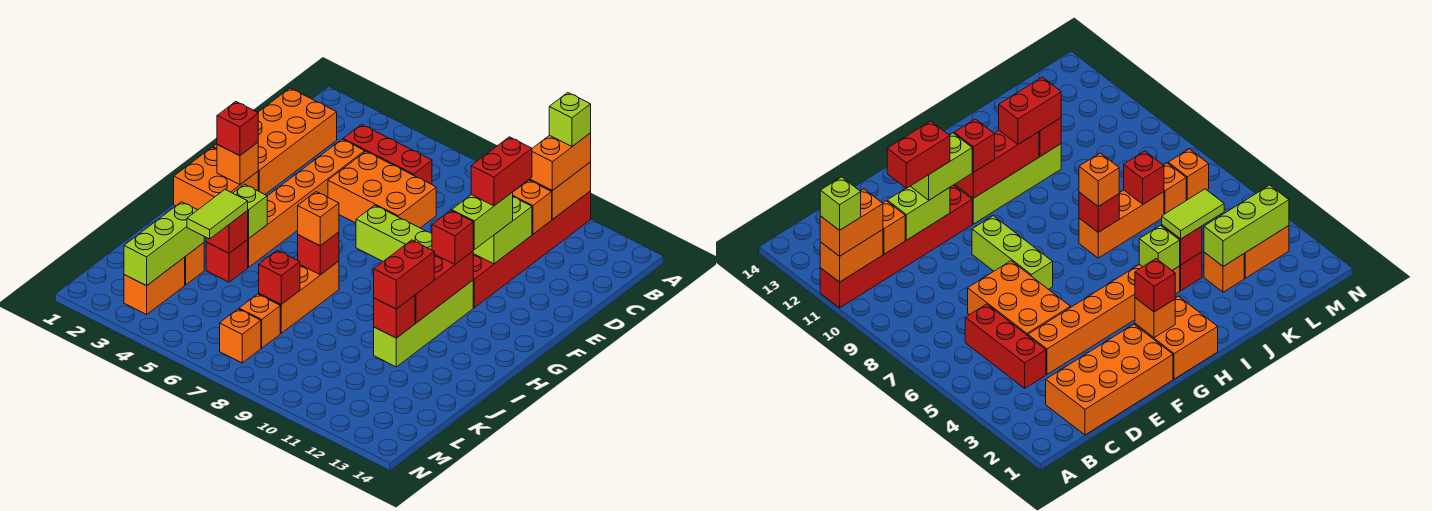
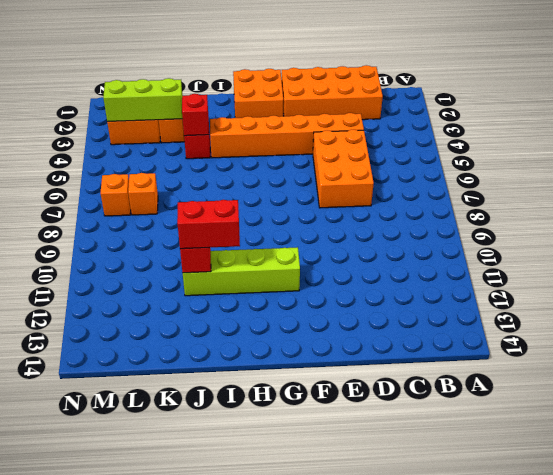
none -> red 1x6 brick [473,191,591,308]
none -> red 1x3 brick [343,124,432,184]
none -> lime 1x3 brick [356,205,432,261]
none -> orange 1x3 brick [259,261,339,333]

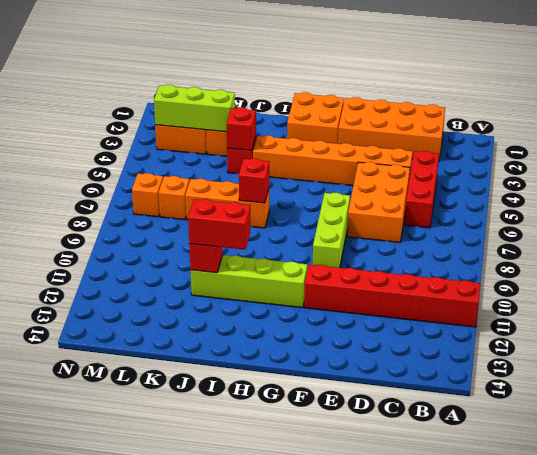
none -> orange 1x2 brick [530,162,591,219]
none -> orange 1x1 brick [513,180,552,234]
none -> lime 1x2 brick [473,197,532,264]
none -> orange 1x1 brick [217,142,258,185]

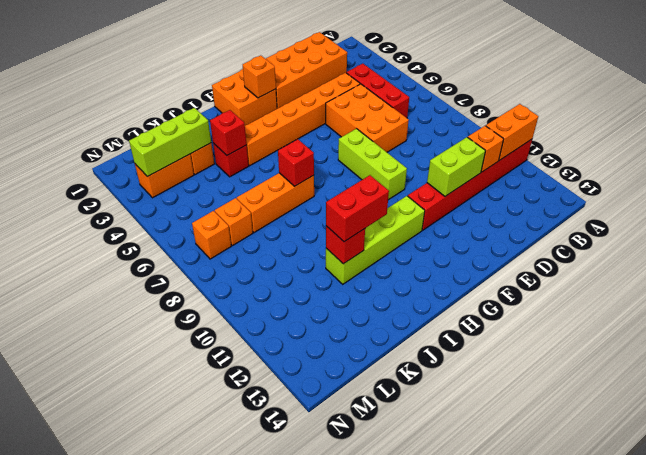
none -> red 1x3 brick [415,251,473,323]
none -> lime 1x1 brick [233,184,267,239]
none -> red 1x1 brick [259,250,300,304]
none -> orange 1x2 brick [530,133,591,191]

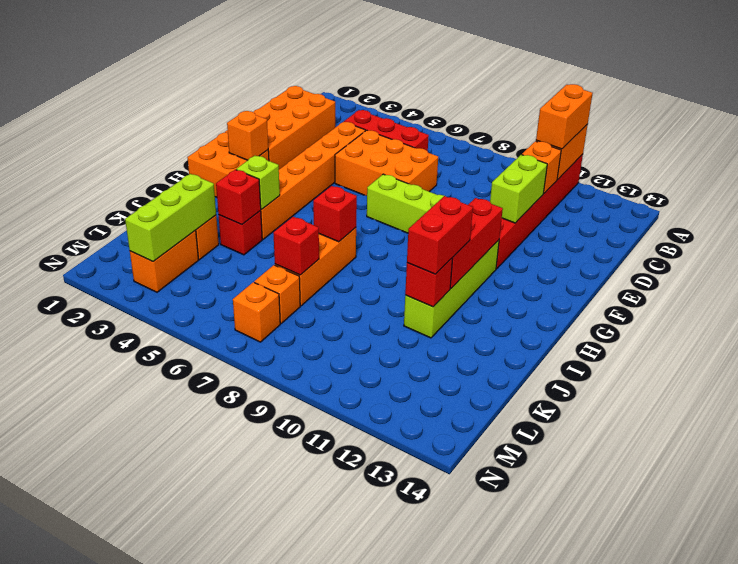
none -> lime 1x2 brick [452,192,513,250]
none -> red 1x1 brick [217,102,258,156]
none -> red 1x1 brick [432,210,473,264]
none -> orange 1x1 brick [298,192,339,246]

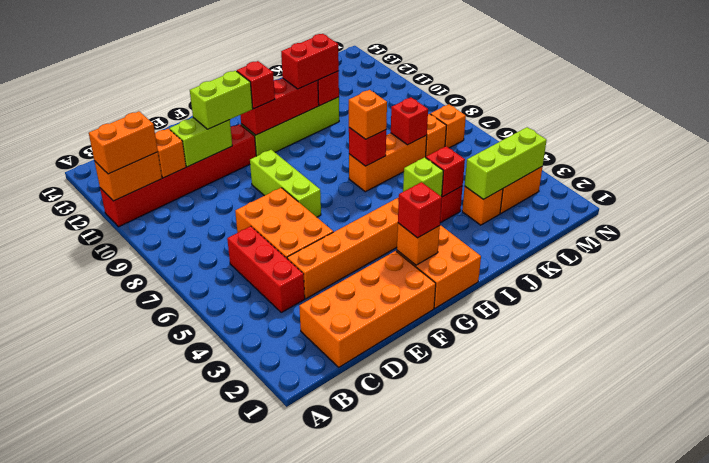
none -> lime 1x2 tile [187,190,248,239]
none -> lime 1x1 brick [549,93,591,146]
none -> red 1x2 brick [471,137,532,206]

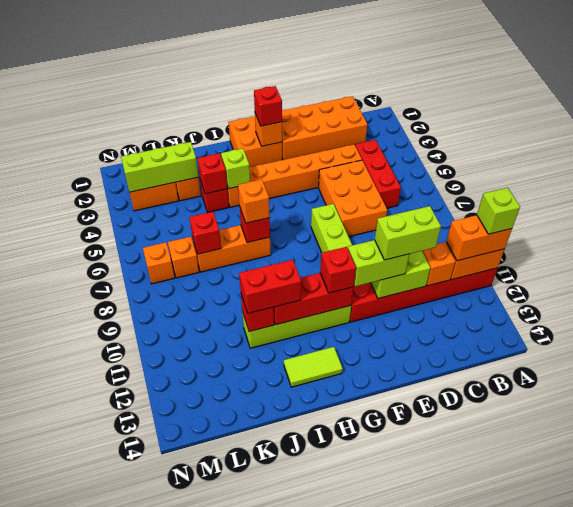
lime 1x2 brick [375,206,441,260] -> red 1x2 brick [471,137,532,206]
lime 1x2 tile [284,347,343,387] -> lime 1x2 tile moved to [187,190,248,239]

